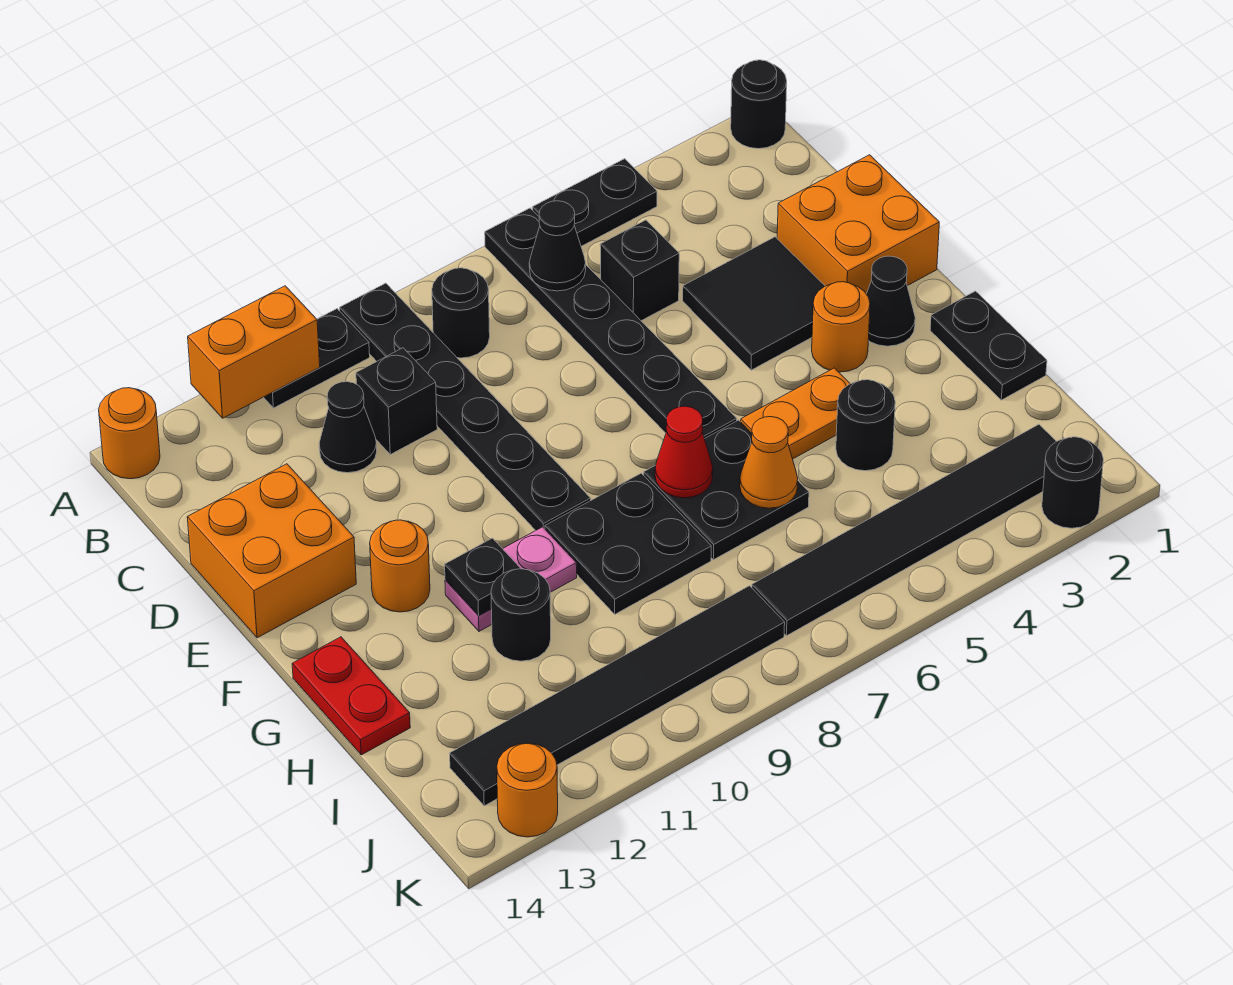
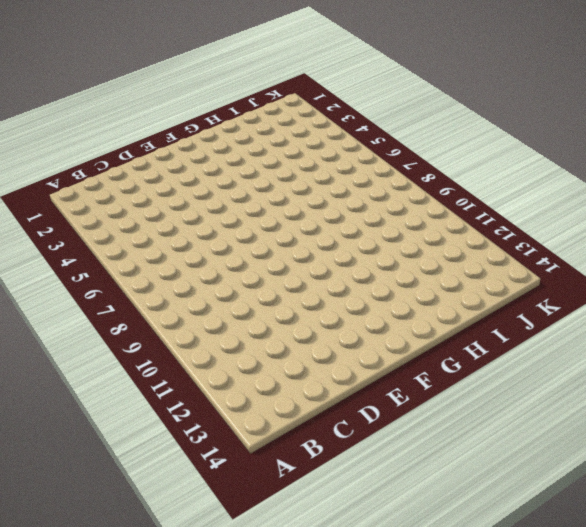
none -> black 1x1 round brick [731,60,787,149]
none -> black 1x2 plate [532,159,657,246]
none -> black 1x6 plate [485,208,737,439]
none -> black 1x6 plate [340,283,591,530]

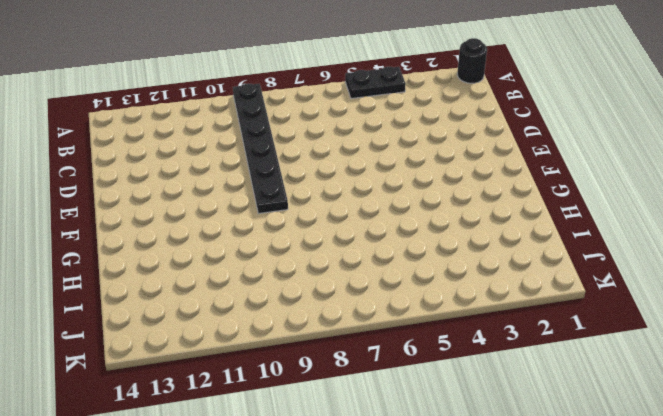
none -> black 1x6 plate [485,208,737,439]
none -> black 1x2 plate [264,309,370,408]
none -> orange 1x1 round brick [99,388,160,479]
none -> black 1x1 round brick [432,268,490,358]

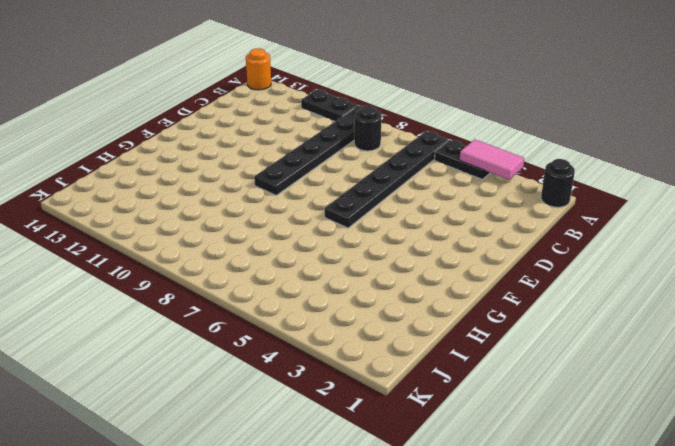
pink 1x2 tile [460,140,524,180] -> none
none -> black 1x1 brick [600,220,679,321]
none -> black 1x1 brick [356,348,437,454]
none -> black 1x1 cone [319,382,377,473]
none -> orange 2x2 brick [777,155,939,294]

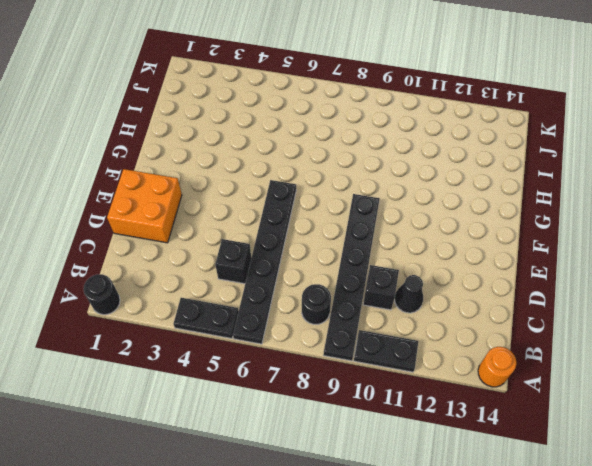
none -> black 2x2 tile [683,237,825,370]
none -> orange 2x2 brick [187,464,356,638]
none -> black 1x1 cone [867,256,915,346]
none -> orange 1x1 round brick [812,282,870,372]

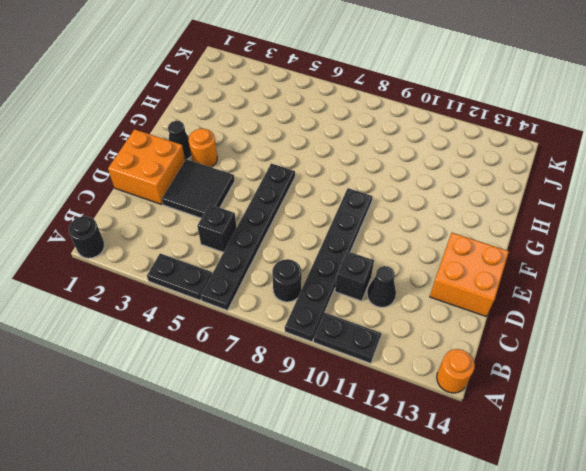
none -> orange 1x1 round brick [370,520,430,612]
none -> black 1x2 plate [930,291,1047,400]
none -> orange 1x2 plate [741,368,850,459]
none -> black 2x2 plate [644,420,809,560]

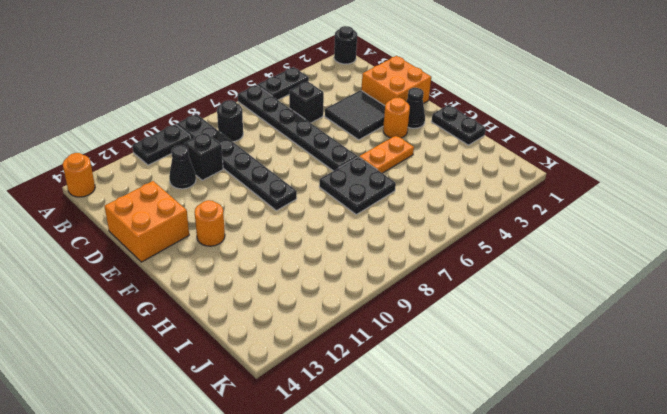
none -> black 2x2 plate [545,473,711,614]
none -> pink 1x2 plate [445,527,577,631]
none -> red 1x2 plate [292,637,410,755]
none -> black 1x1 round brick [836,380,895,471]

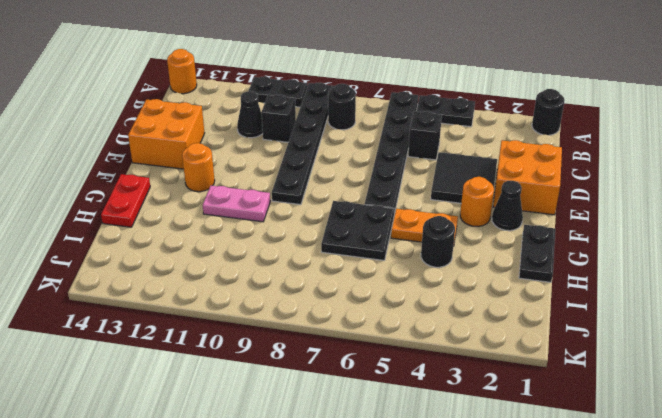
none -> black 2x2 plate [545,473,711,614]
none -> black 1x1 round brick [491,569,551,661]
none -> black 1x6 tile [752,424,1056,636]
none -> black 1x6 tile [450,586,785,806]

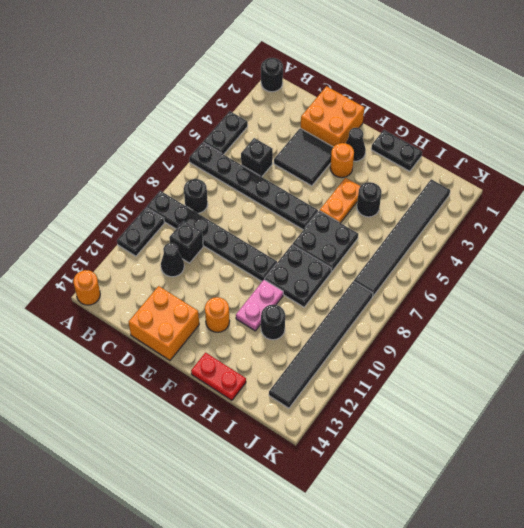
none -> black 1x1 round brick [1042,437,1103,528]
none -> orange 1x1 round brick [497,743,558,837]
none -> orange 1x2 brick [188,286,320,418]
none -> black 1x1 cone [529,201,586,291]

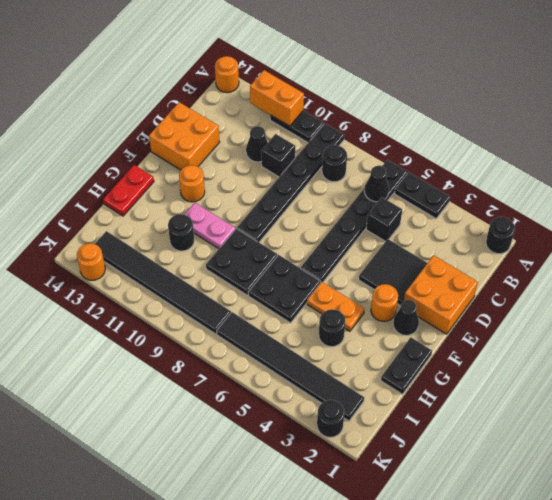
none -> red 1x1 cone [655,406,713,498]
none -> black 1x1 plate [445,538,521,615]
none -> orange 1x1 cone [740,417,798,508]

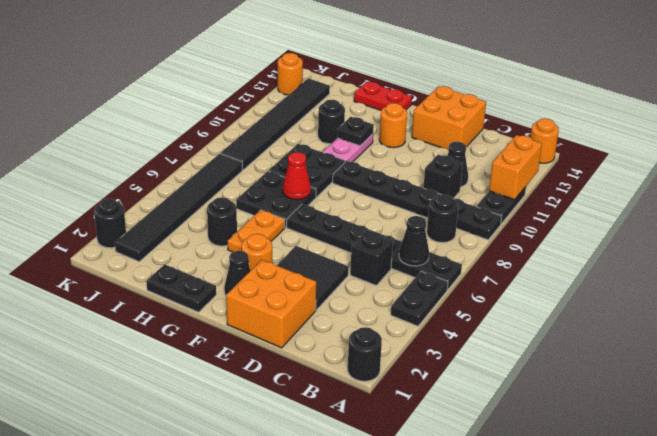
none -> orange 1x1 cone [740,417,798,508]

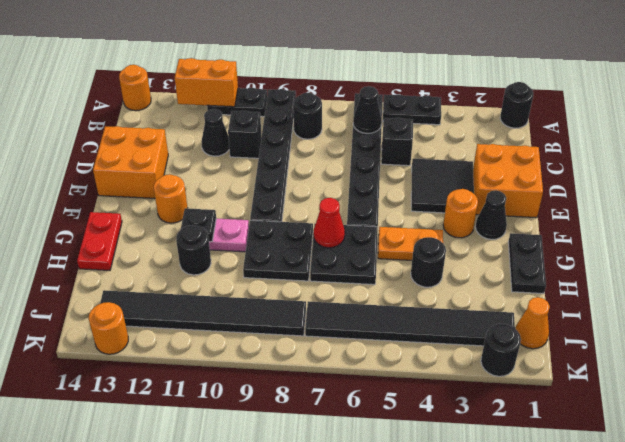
orange 1x1 cone [515,297,550,349] -> orange 1x1 cone moved to [740,417,798,508]

